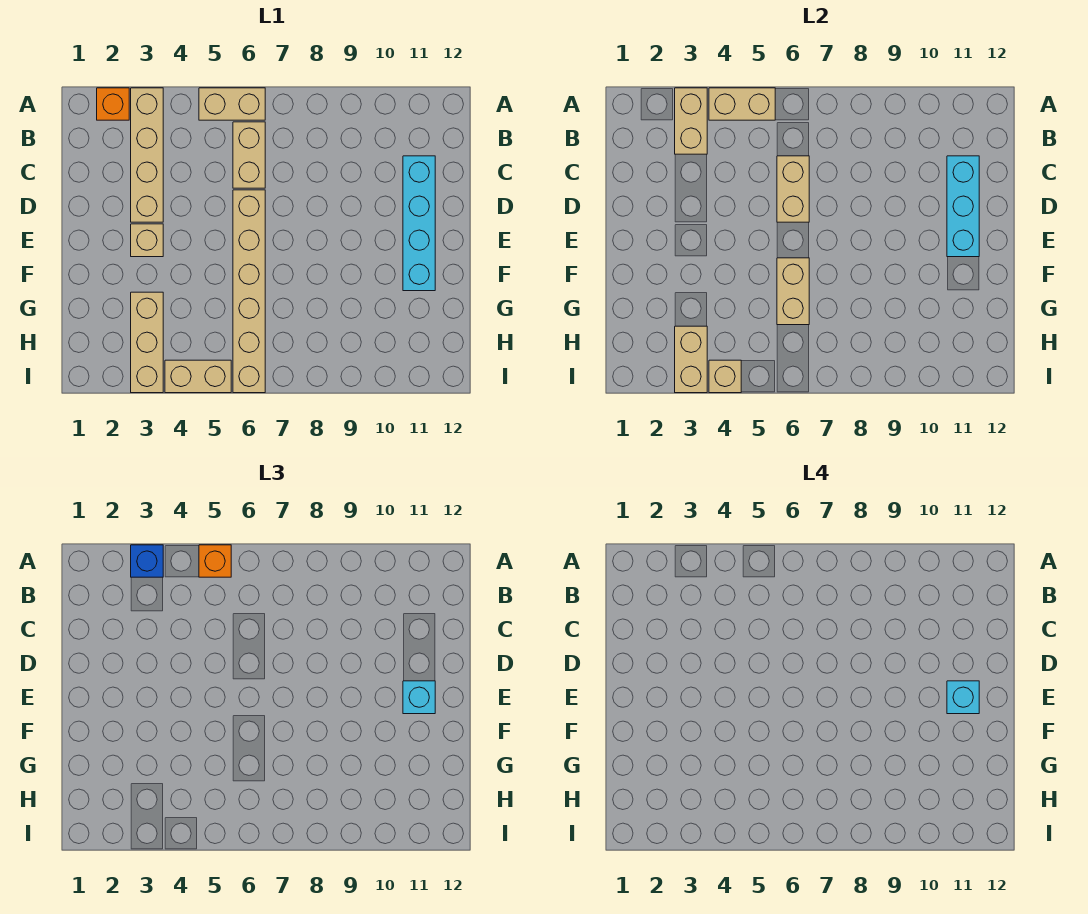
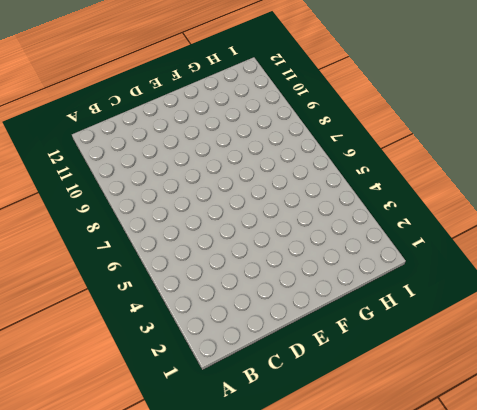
none -> orange 1x1 brick [97,88,129,120]
none -> tan 1x4 brick [131,88,163,222]
none -> tan 1x2 brick [199,88,265,120]

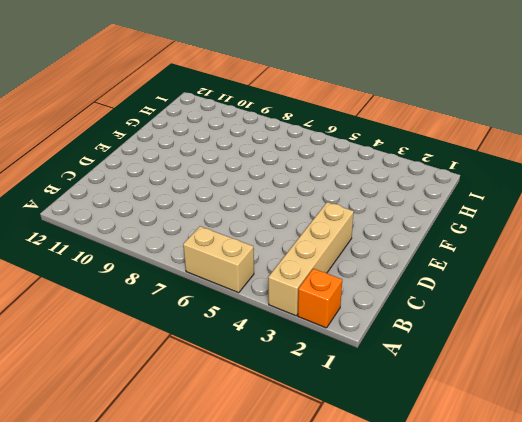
none -> tan 1x2 brick [233,122,265,188]
none -> cyan 1x4 brick [403,156,435,291]
none -> tan 1x6 brick [233,190,265,393]

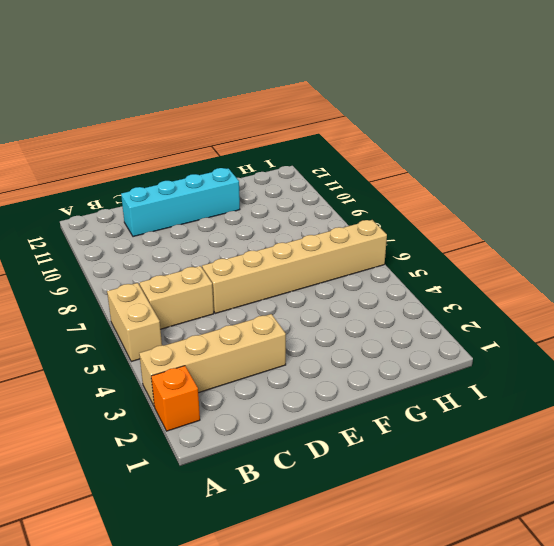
none -> tan 1x1 brick [131,224,163,257]
none -> tan 1x3 brick [131,292,163,393]
none -> tan 1x2 brick [165,360,231,393]

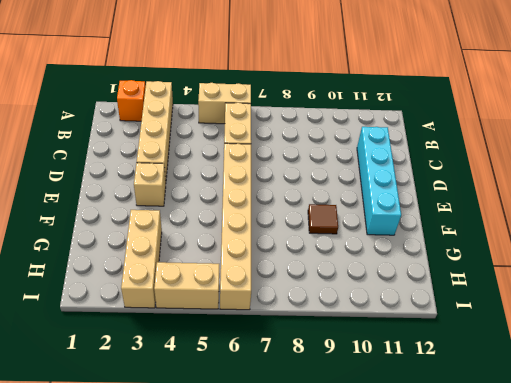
brown 1x1 tile [308,204,338,234] -> none
none -> tan 1x2 brick [675,88,707,154]
none -> tan 1x2 brick [709,88,775,120]
none -> tan 1x2 brick [777,156,809,222]

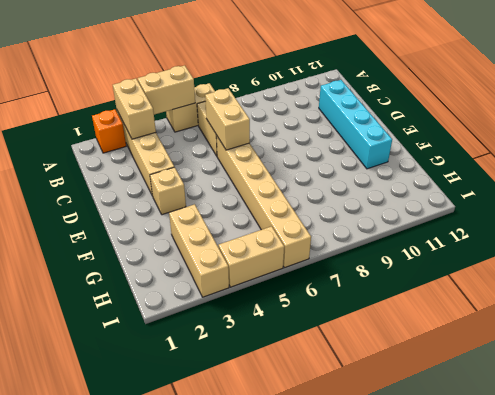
none -> cyan 1x3 brick [947,156,979,257]
none -> tan 1x2 brick [777,258,809,325]
none -> tan 1x2 brick [675,326,707,393]

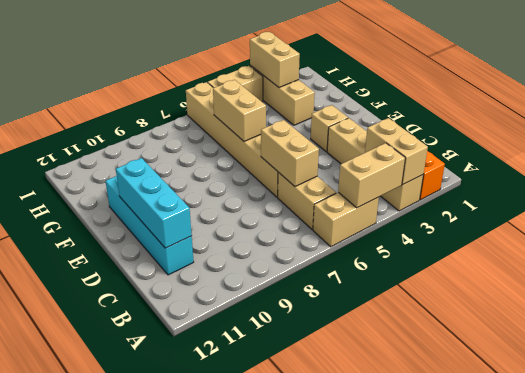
none -> tan 1x1 brick [709,360,741,393]
none -> blue 1x1 brick [131,545,163,577]
none -> orange 1x1 brick [199,545,231,577]

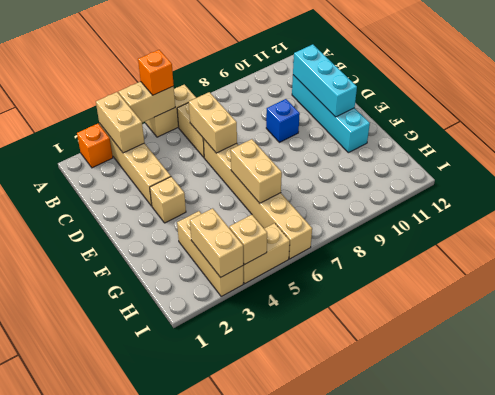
blue 1x1 brick [266,99,300,142] -> blue 1x1 brick moved to [131,545,163,577]
none -> cyan 1x1 brick [403,681,435,714]
none -> cyan 1x1 brick [947,681,979,714]

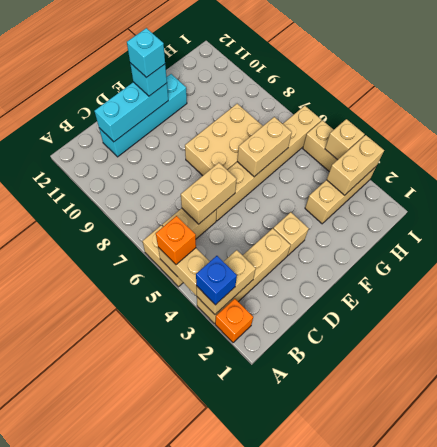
tan 2x3 brick [185,104,262,176] -> none

